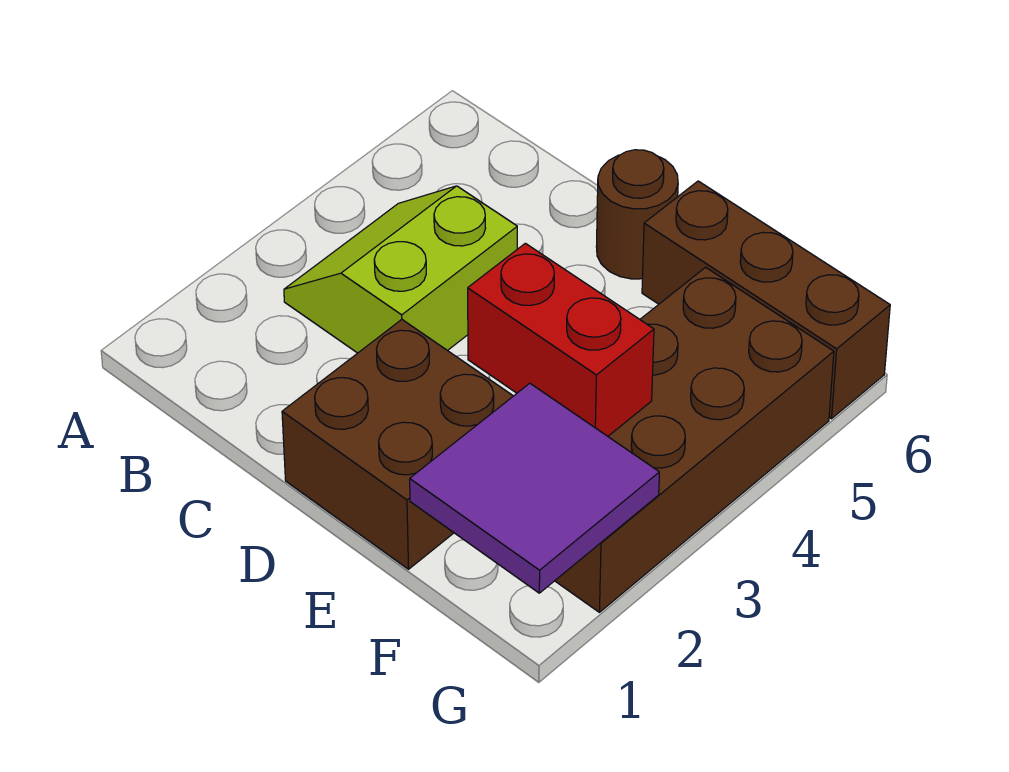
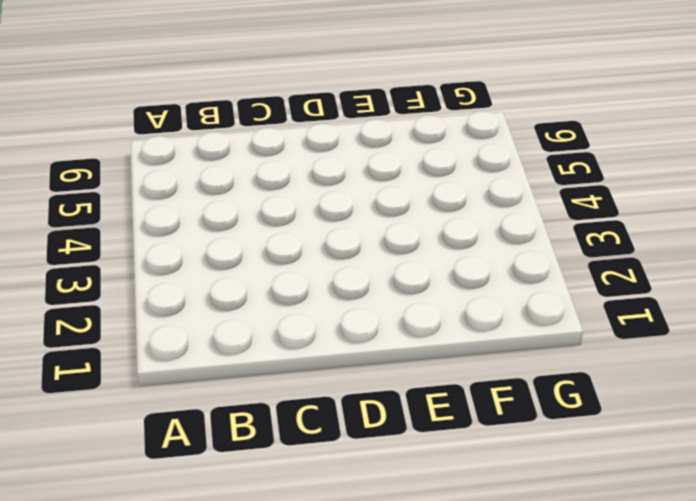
none -> lime 2x2 slope [284,186,517,353]
none -> brown 2x2 brick [282,320,513,569]

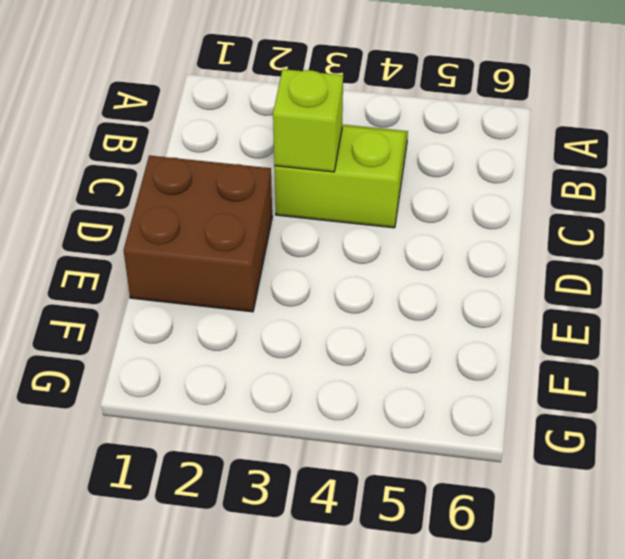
lime 1x1 brick [273,69,343,172] -> none
none -> brown 1x1 round brick [596,150,678,279]
none -> brown 1x3 brick [642,181,890,419]

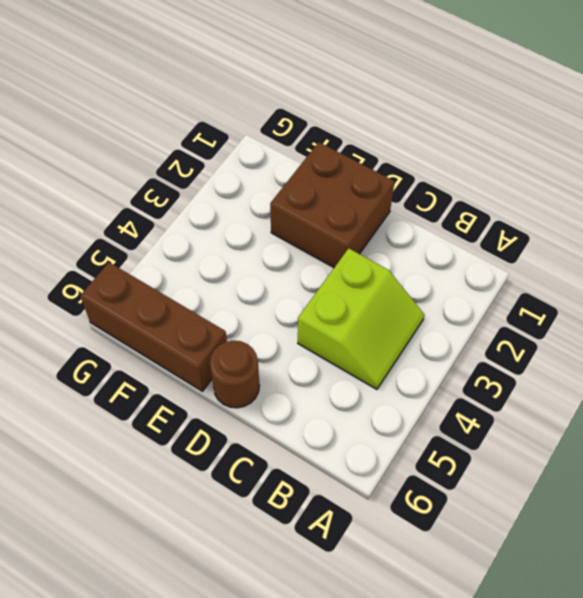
none -> brown 2x4 brick [555,267,834,612]
none -> red 1x2 brick [468,243,654,436]

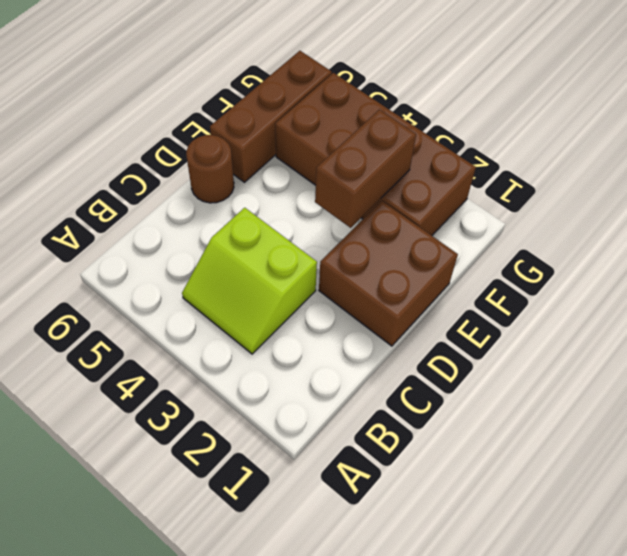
brown 1x2 brick [315,110,416,228] -> red 1x2 brick [468,243,654,436]
none -> purple 2x2 tile [410,383,659,593]

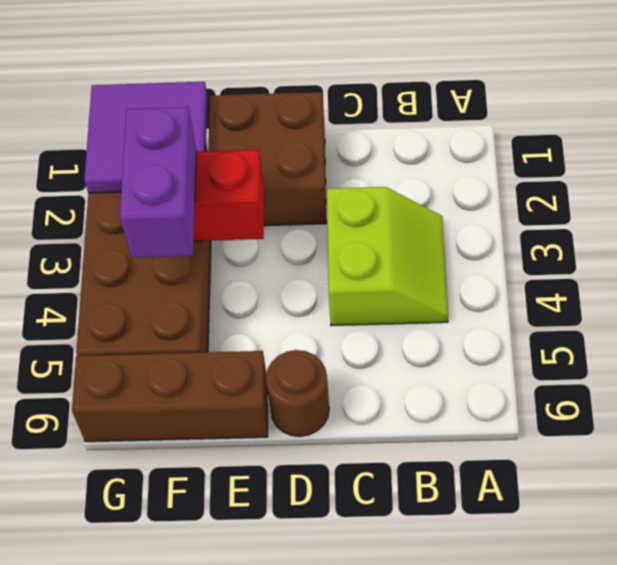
purple 1x2 brick [120,107,197,258] -> none

